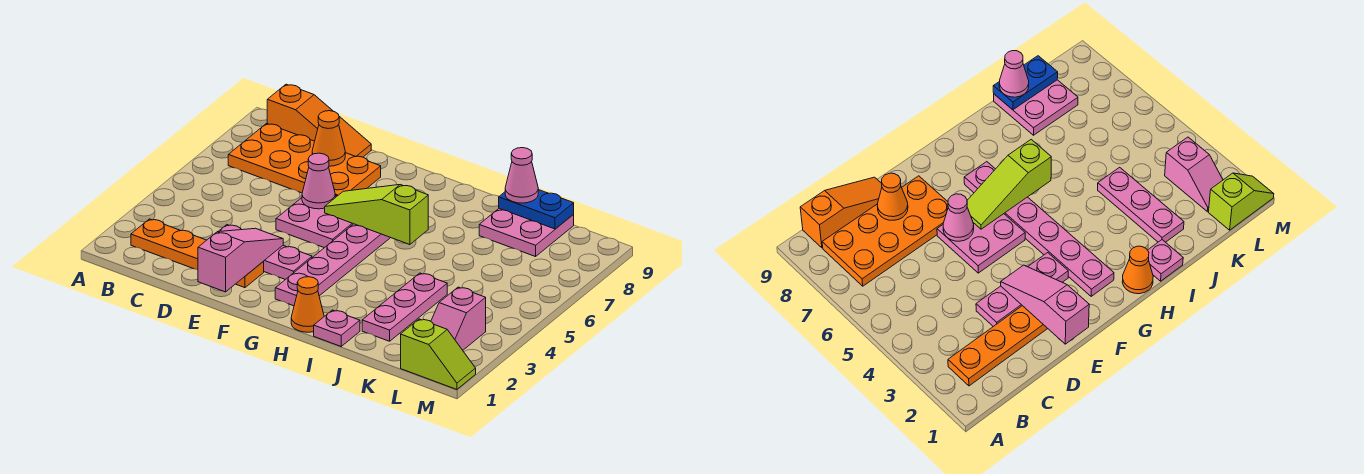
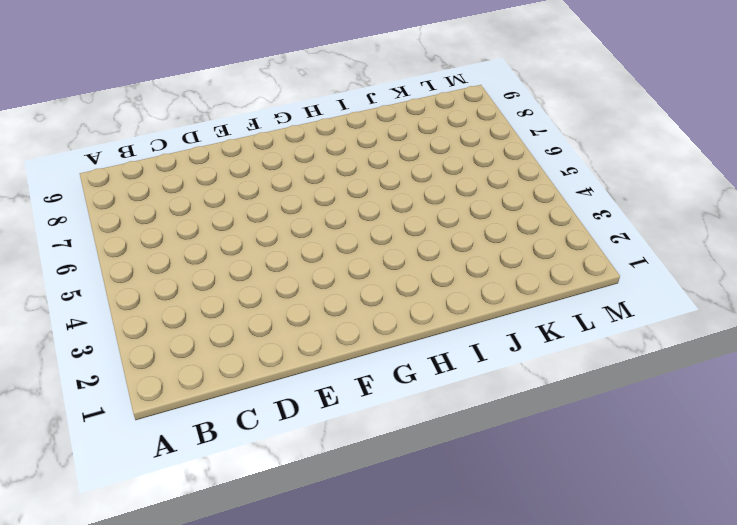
none -> orange 1x4 plate [131,219,264,288]
none -> orange 2x4 plate [228,124,381,196]
none -> orange 1x3 slope [267,84,371,157]

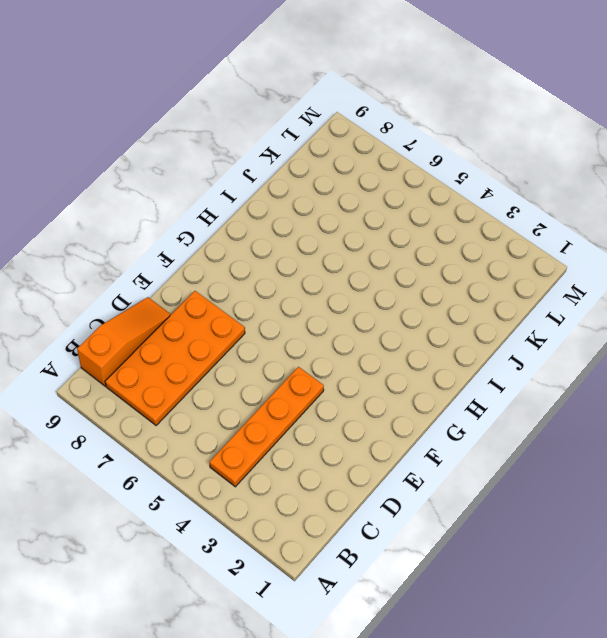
orange 1x4 plate [210,367,324,487] -> orange 1x4 plate moved to [131,219,264,288]
none -> pink 1x3 plate [218,225,312,280]
none -> pink 2x2 plate [276,195,353,248]
none -> pink 1x6 plate [275,224,390,306]

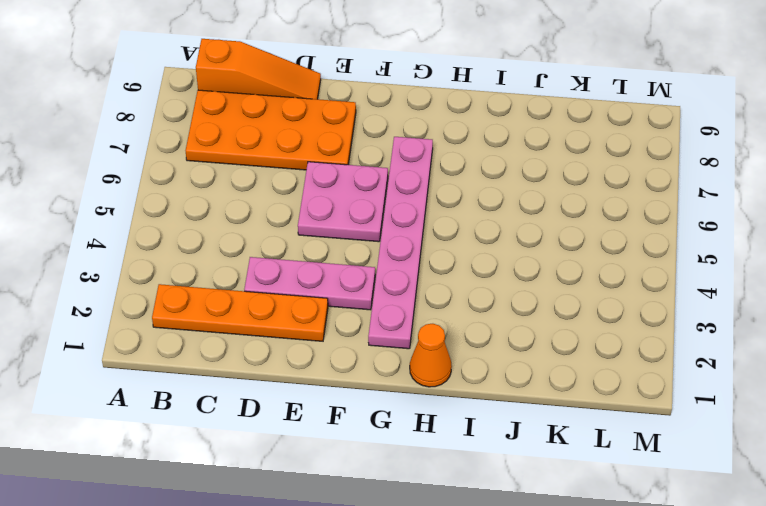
none -> pink 1x1 plate [314,310,360,346]
none -> pink 1x3 plate [362,273,447,341]
none -> pink 2x2 plate [479,208,574,257]

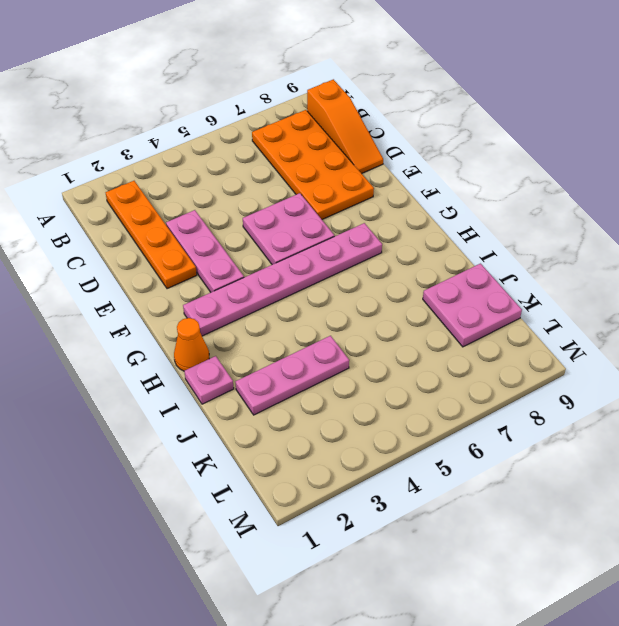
none -> lime 1x2 slope [401,319,476,389]
none -> pink 1x2 slope [431,287,486,350]
none -> orange 1x1 cone [312,111,345,166]

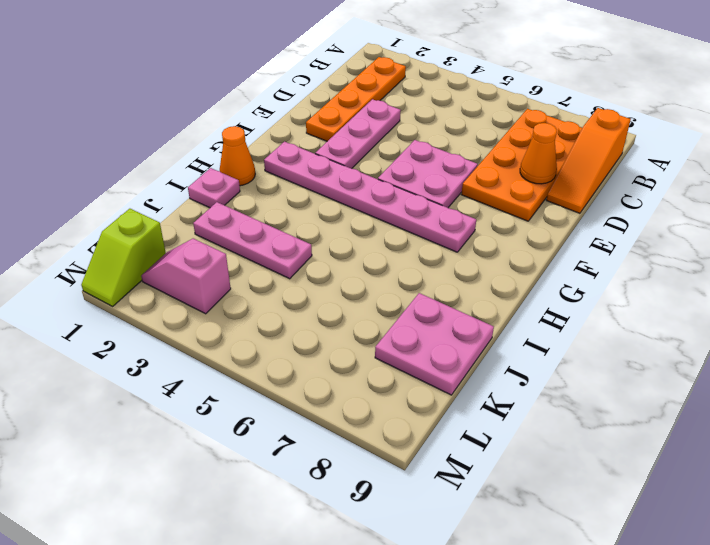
none -> pink 1x3 slope [198,228,283,292]
none -> pink 1x1 cone [302,153,335,209]
none -> lime 1x3 slope [325,185,428,245]

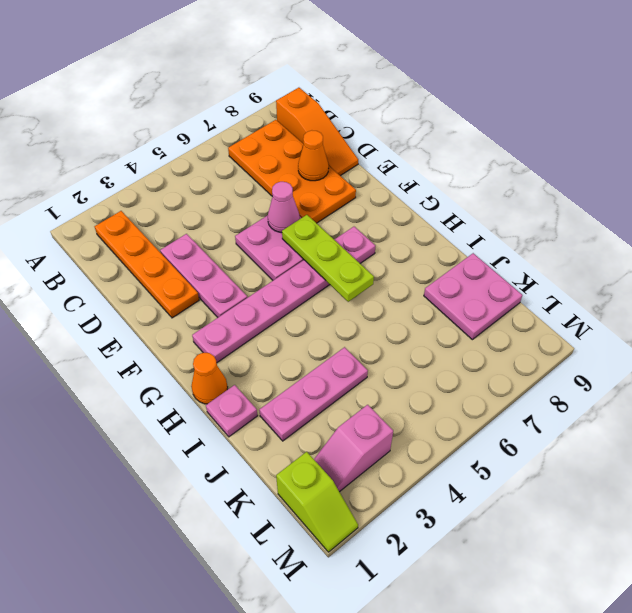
lime 1x3 plate [282,215,374,302] -> lime 1x3 slope [325,185,428,245]
none -> pink 1x3 slope [198,228,283,292]
none -> blue 1x2 plate [499,190,574,229]
none -> pink 1x1 cone [505,148,538,203]

